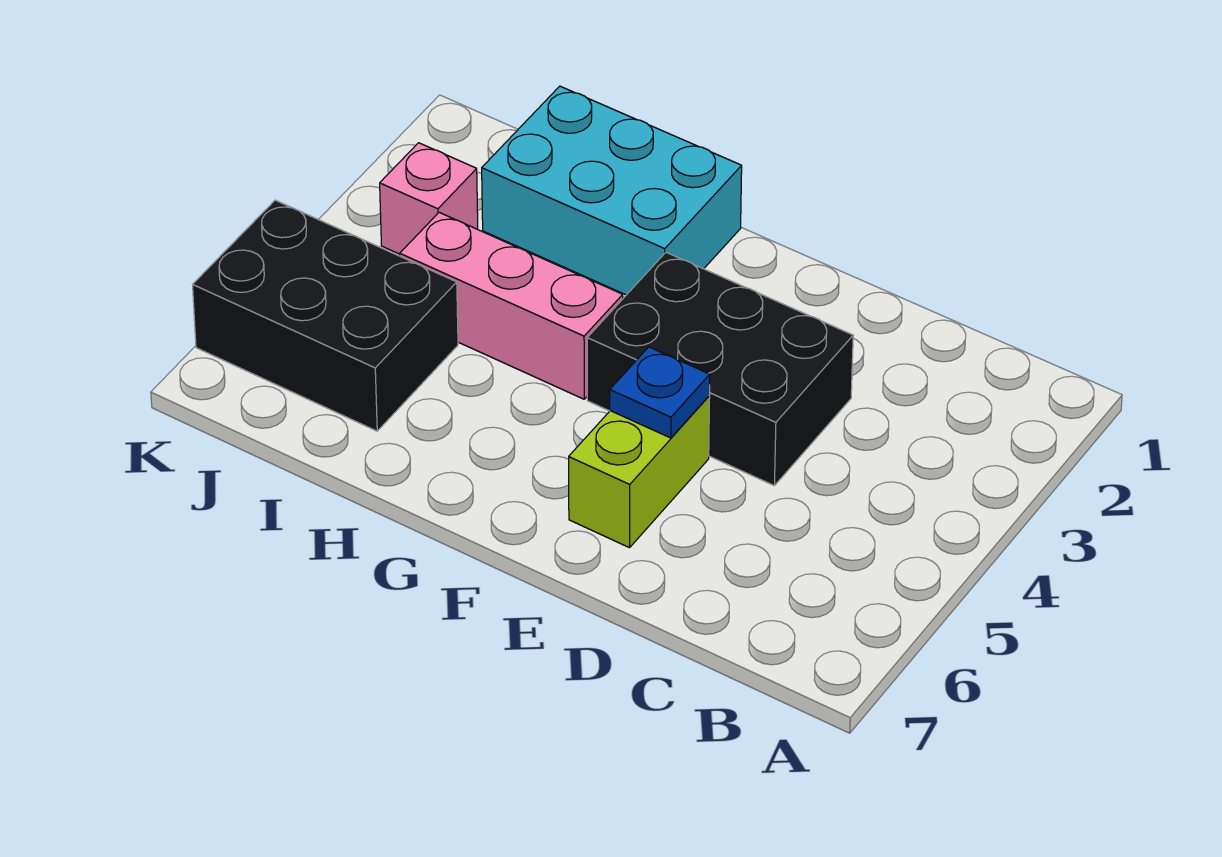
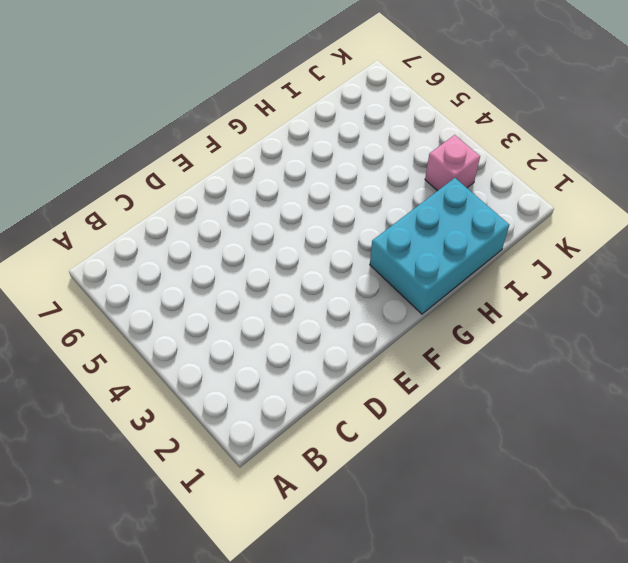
none -> black 2x3 brick [587,252,853,485]
none -> lime 1x2 brick [569,396,710,548]

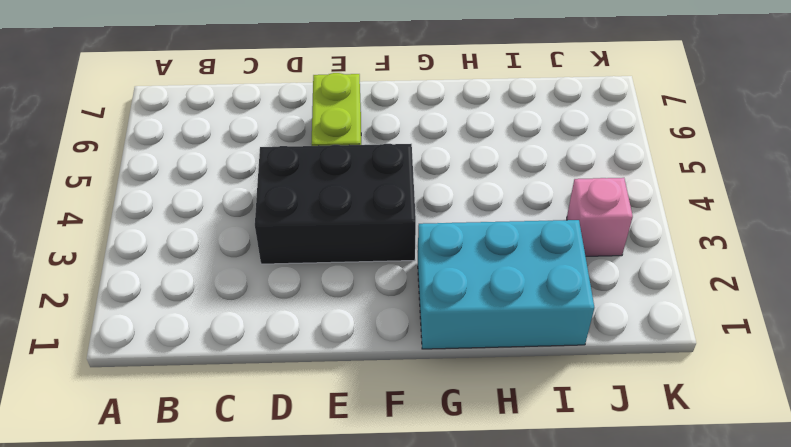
none -> pink 1x3 brick [400,213,623,399]
none -> black 2x3 brick [193,200,458,431]

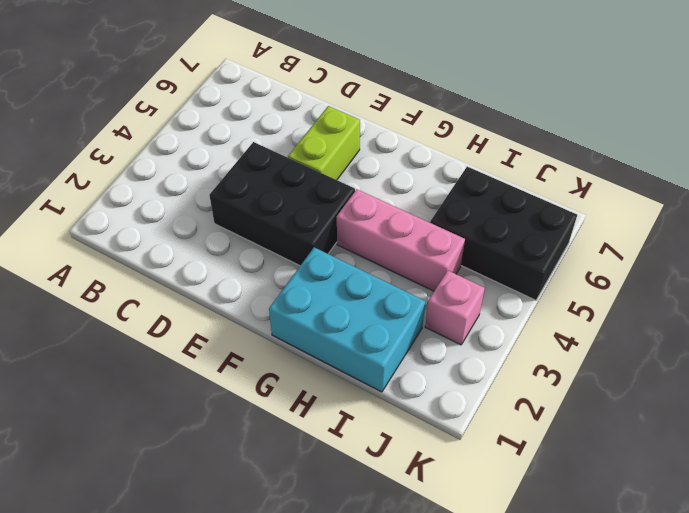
none -> blue 1x1 plate [610,347,710,438]

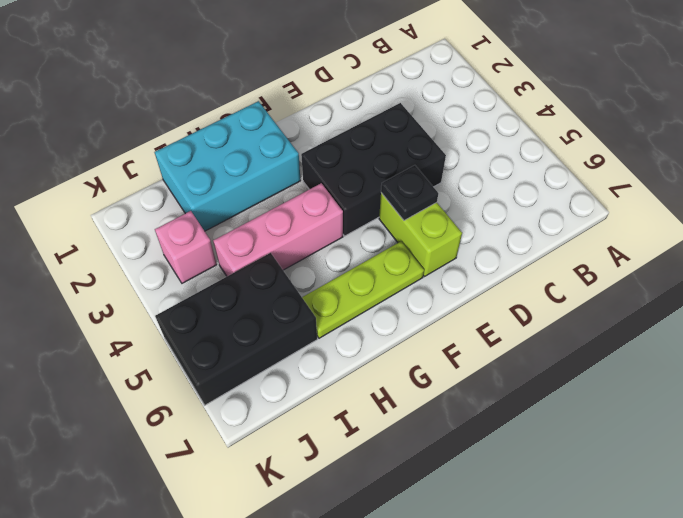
black 1x1 plate [381,165,438,220] -> blue 1x1 plate [610,347,710,438]
lime 1x3 plate [302,241,424,338] -> none

